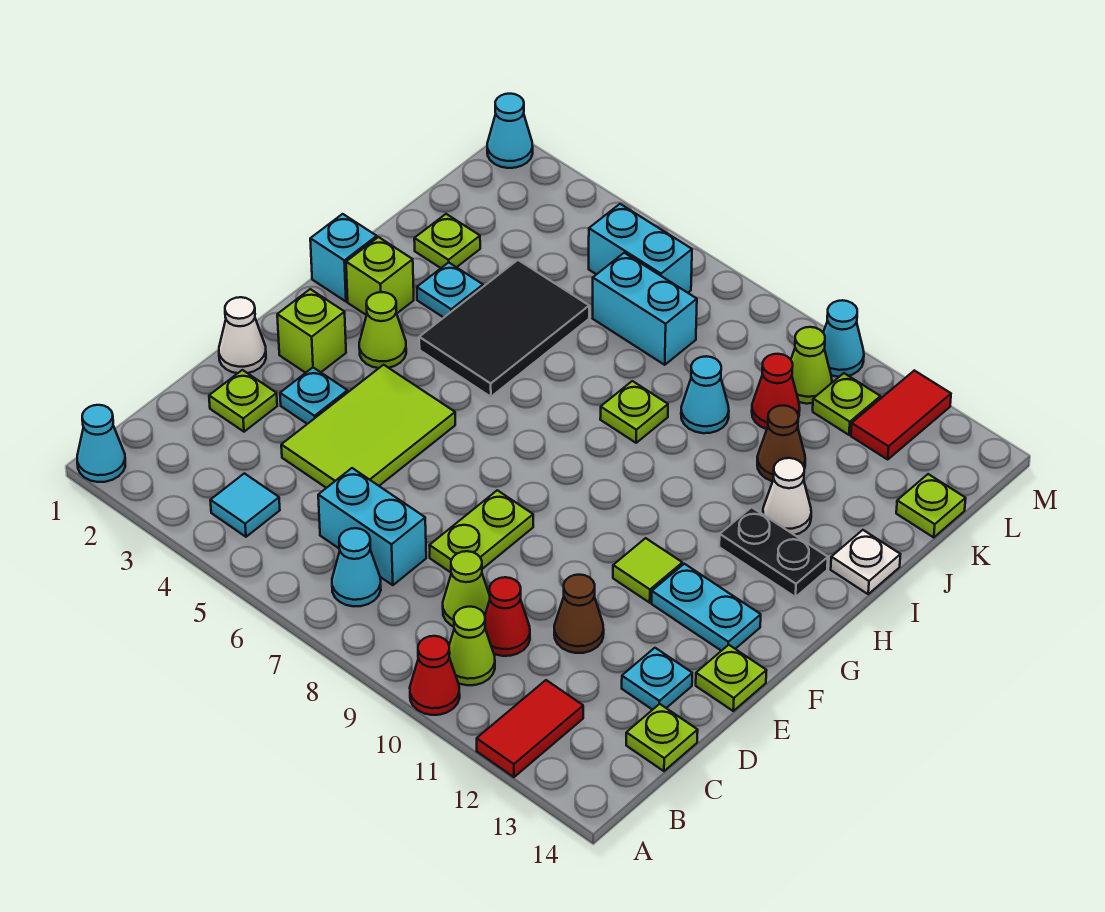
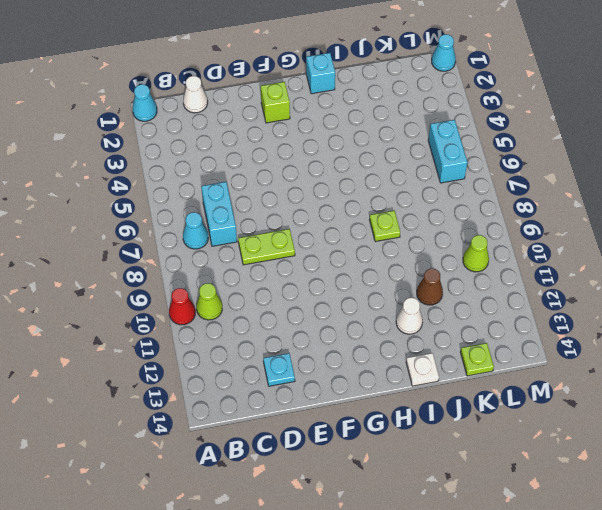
white 1x1 cone [183,76,208,113] -> white 1x1 cone moved to [219,297,266,373]
none -> red 1x2 tile [477,680,583,777]
none -> cyan 1x1 tile [210,473,280,537]
none -> lime 1x1 cone [443,551,490,627]
none -> red 1x1 cone [485,577,530,656]

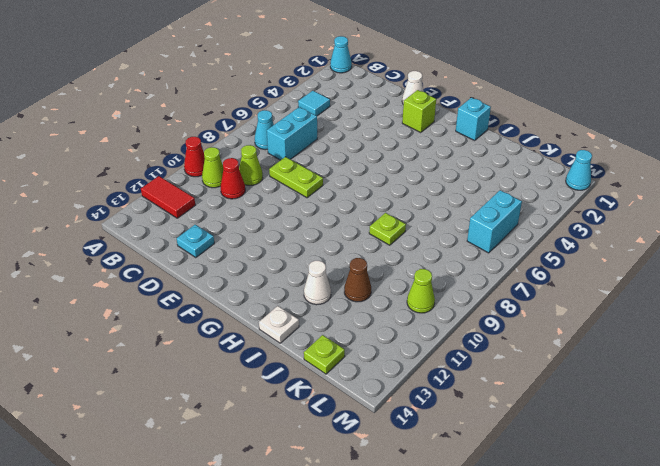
none -> lime 1x1 plate [626,704,698,771]
none -> lime 1x1 plate [209,370,277,432]
none -> lime 2x3 tile [281,365,455,488]
none -> brown 1x1 cone [554,575,604,653]

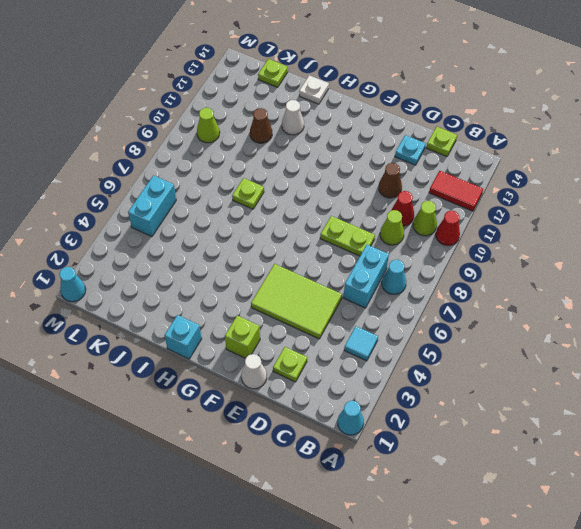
none -> cyan 1x1 plate [280,368,348,424]
none -> lime 1x1 plate [696,645,767,711]
none -> lime 1x1 tile [613,538,682,603]
none -> cyan 1x2 plate [652,564,761,651]

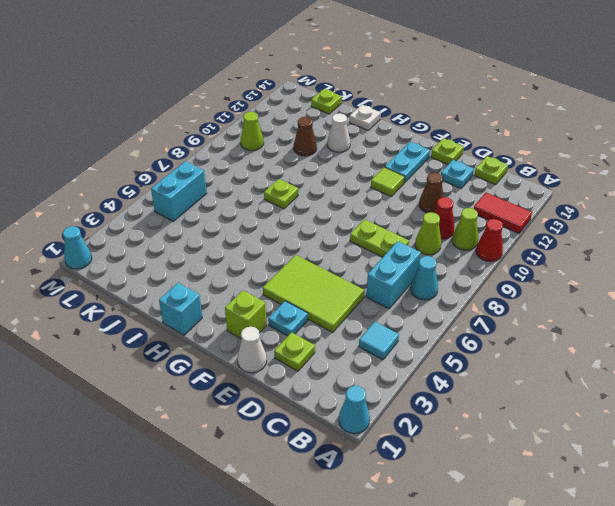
none -> lime 1x1 cone [359,292,406,368]
none -> lime 1x1 brick [346,237,414,315]
none -> black 2x3 tile [419,260,589,397]
none -> black 1x2 plate [719,507,828,597]

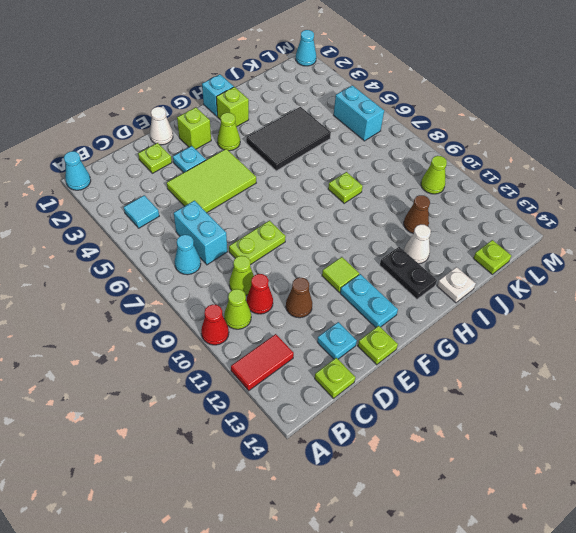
none -> cyan 1x1 plate [417,262,483,318]
none -> lime 1x1 plate [414,214,480,268]
none -> cyan 1x1 cone [681,356,729,433]
none -> cyan 1x2 brick [593,253,697,365]

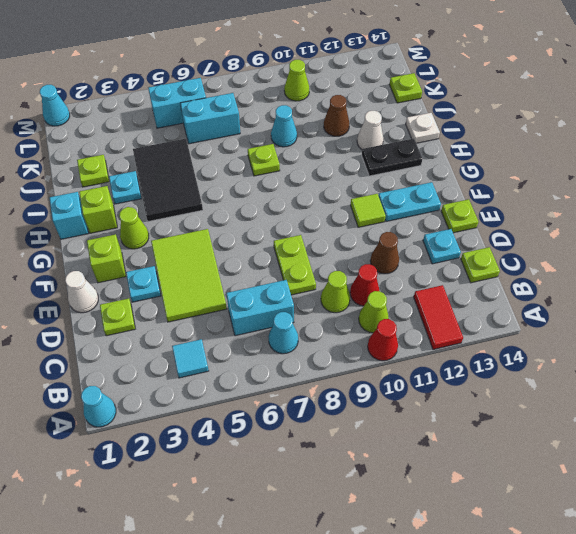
none -> red 1x1 cone [752,354,800,429]
none -> lime 1x1 plate [813,373,880,435]
none -> red 1x2 tile [851,370,951,459]
none -> cyan 1x1 cone [823,300,864,377]

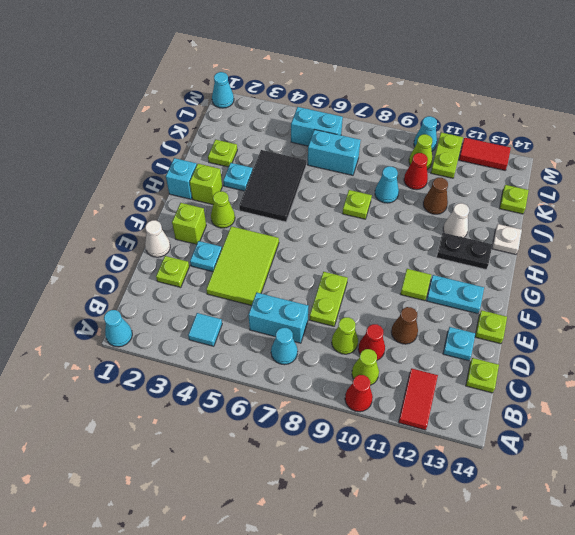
lime 1x2 plate [431,133,463,178] -> lime 1x1 plate [813,373,880,435]
red 1x2 tile [459,138,511,170] -> red 1x2 tile turned to [851,370,951,459]

